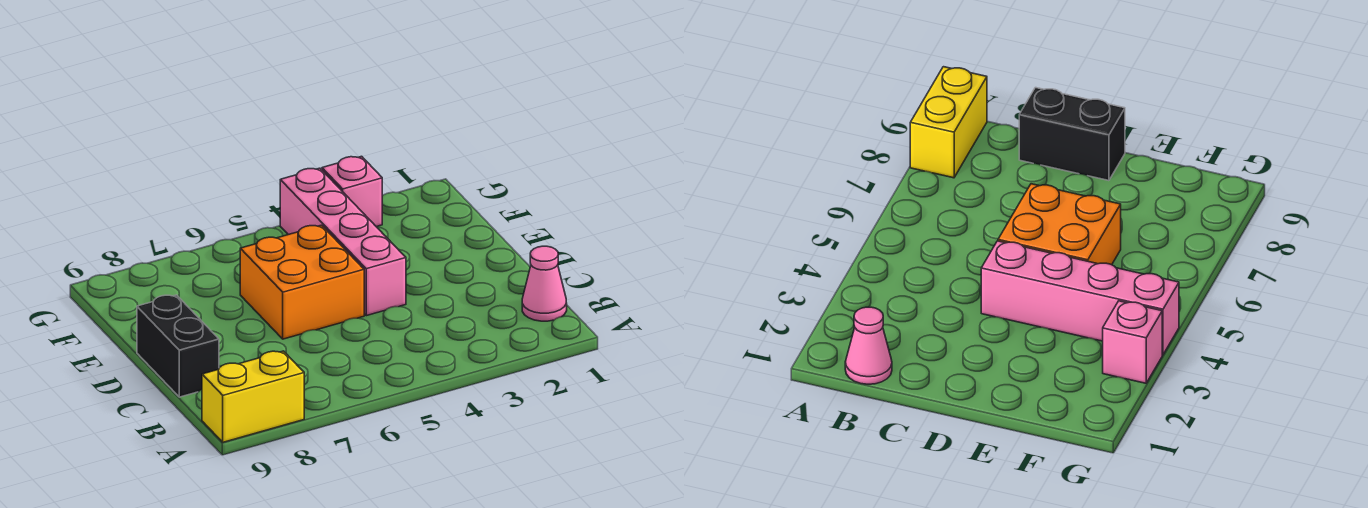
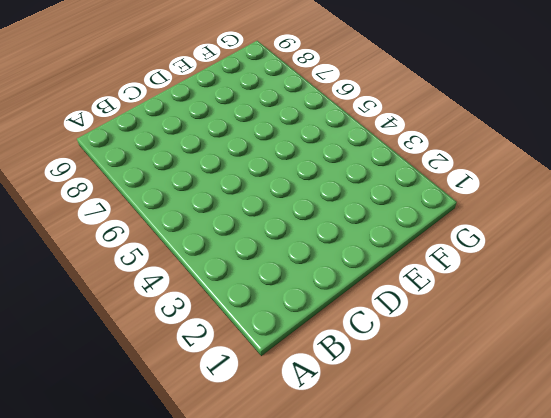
none -> yellow 1x2 brick [202,351,304,442]
none -> pink 1x1 cone [522,246,567,321]

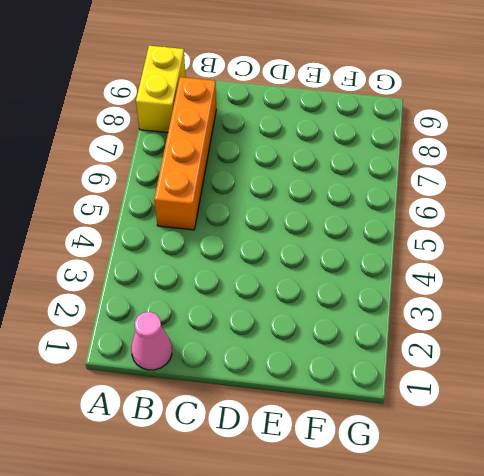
orange 1x4 brick [154,77,216,230] -> none
none -> black 1x2 brick [137,295,219,397]
none -> pink 1x4 brick [280,168,406,316]

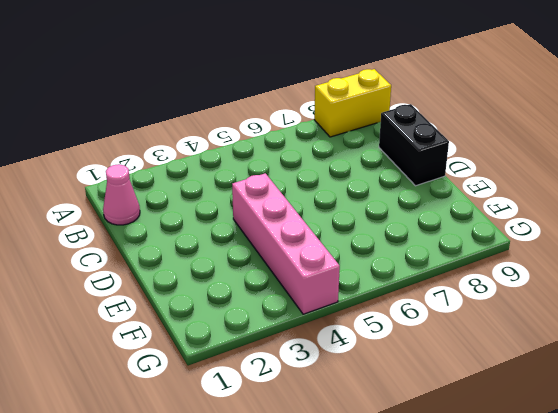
none -> orange 2x2 brick [240,225,364,339]
none -> pink 1x1 brick [322,156,382,227]

